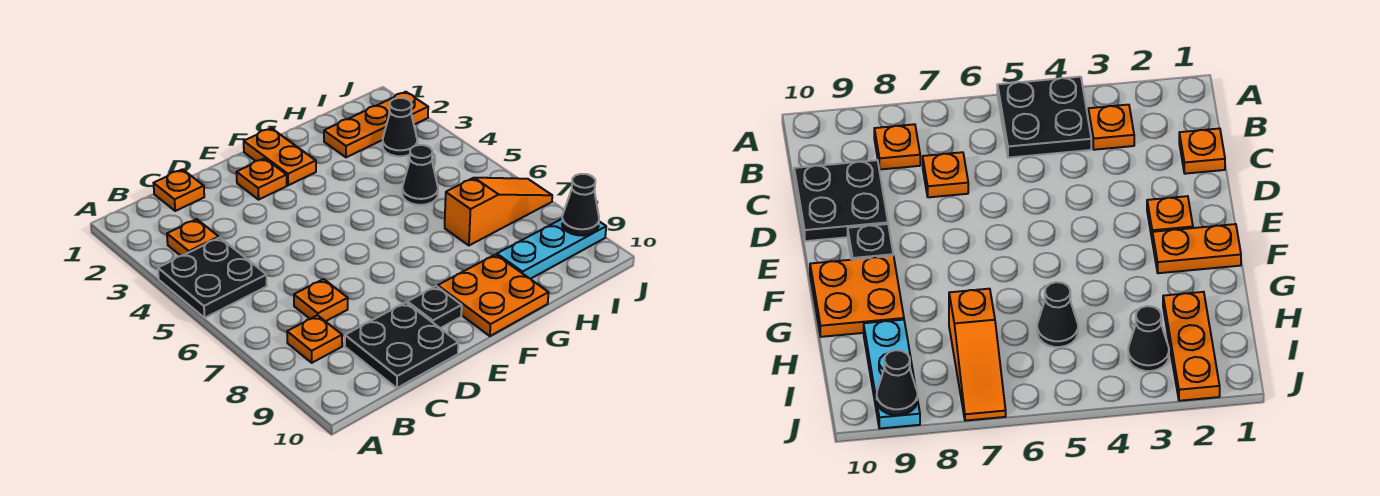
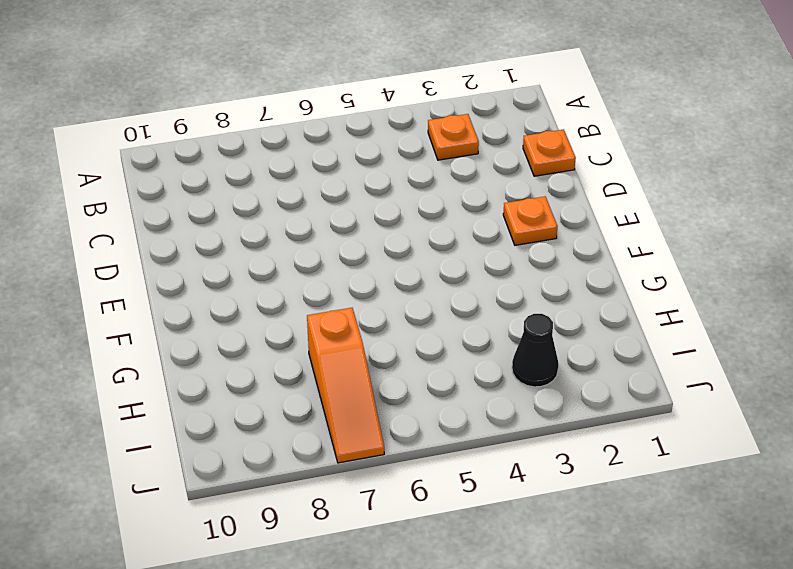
none -> black 2x2 plate [158,238,267,318]
none -> orange 1x1 plate [287,315,342,363]
none -> orange 1x1 plate [294,279,348,321]

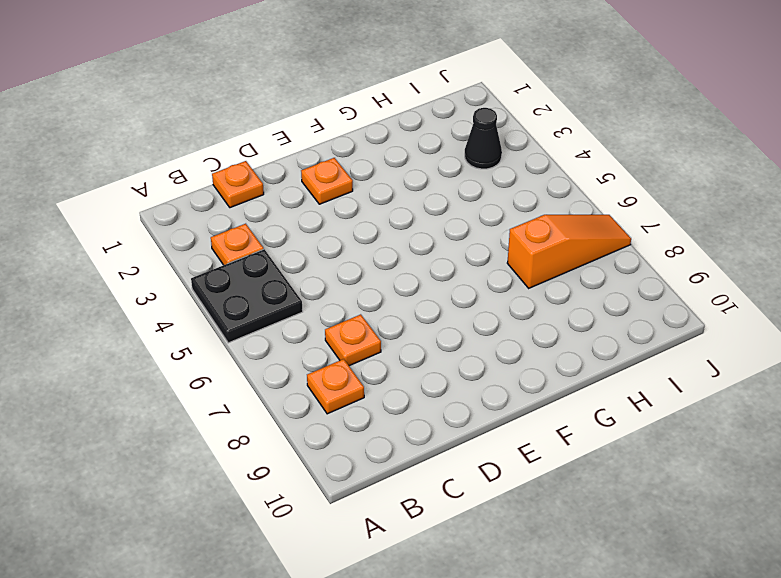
none -> black 2x2 plate [345,302,458,388]
none -> black 1x1 plate [407,286,462,328]
none -> orange 1x2 plate [244,128,316,185]

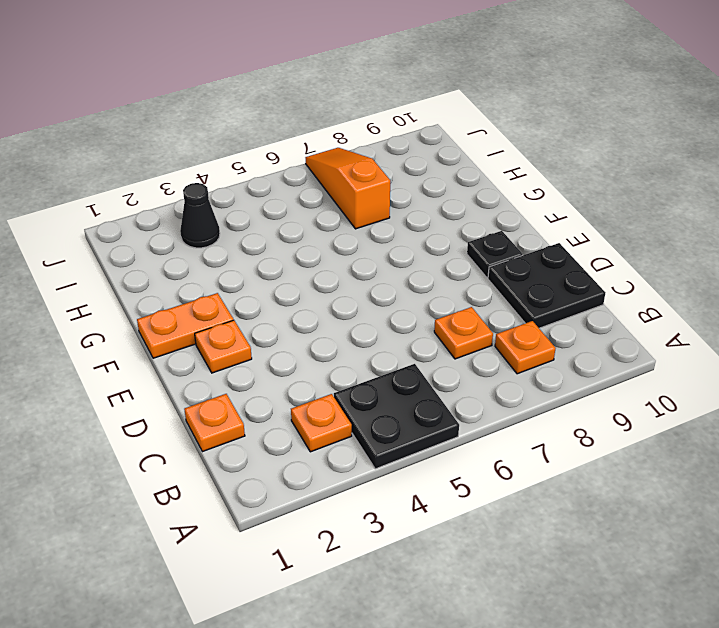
none -> orange 2x2 plate [438,254,549,336]
none -> orange 1x3 plate [324,92,428,157]
none -> black 1x1 cone [402,145,438,205]

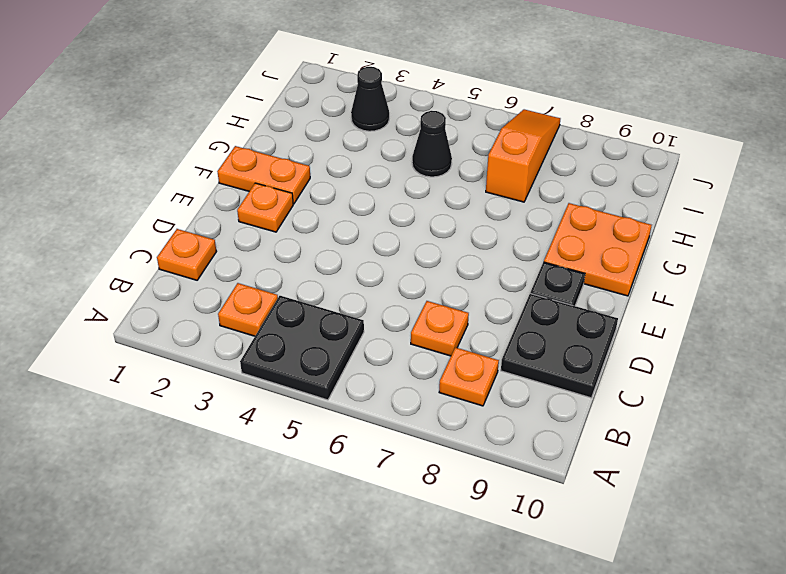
none -> orange 1x3 plate [324,92,428,157]
none -> cyan 1x3 plate [497,219,606,279]
none -> black 1x1 cone [562,174,599,236]

